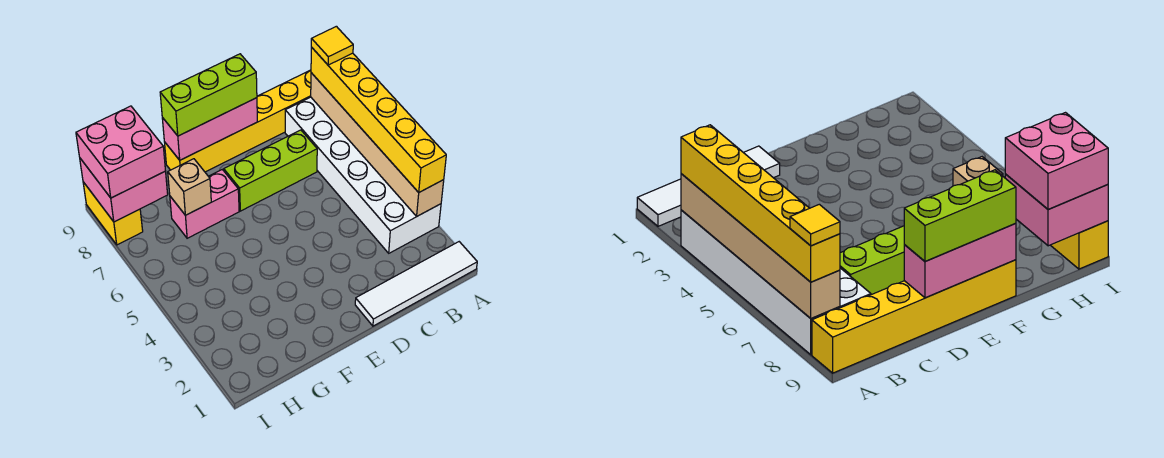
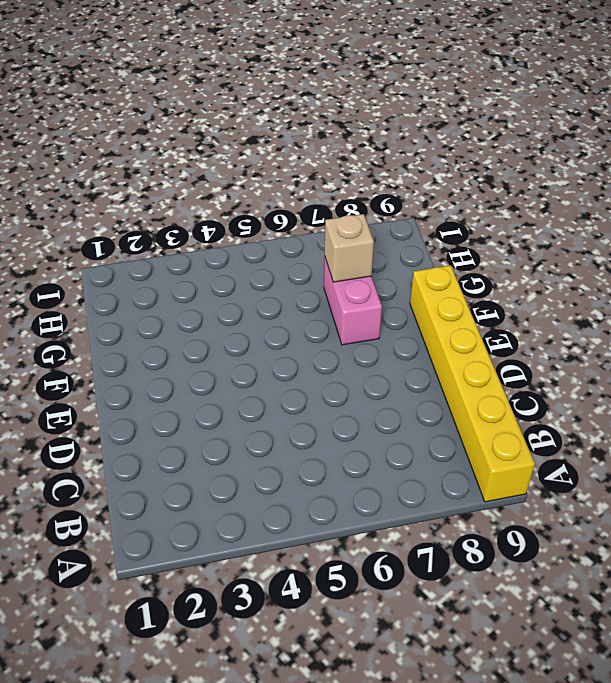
none -> white 1x4 tile [355,242,477,326]
none -> white 2x6 brick [285,97,441,253]
none -> lime 1x3 brick [224,130,317,211]

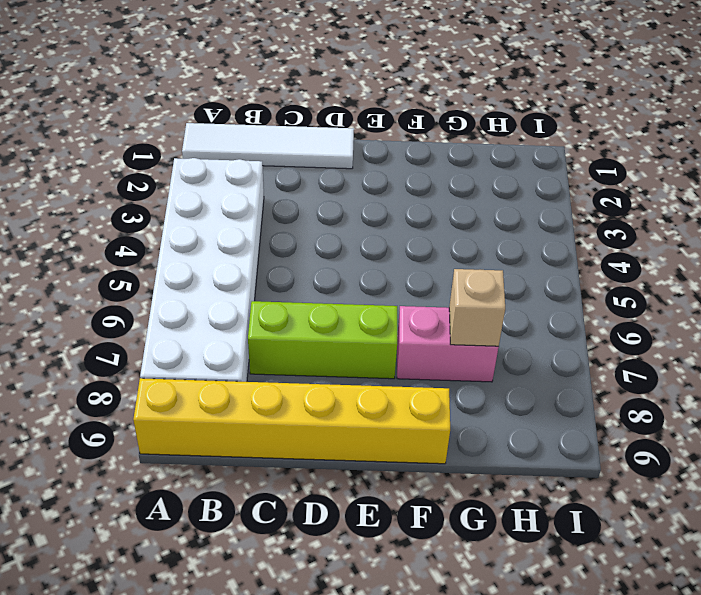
none -> yellow 1x2 brick [83,182,143,245]
none -> tan 1x6 brick [311,73,444,216]
none -> pink 1x3 brick [162,98,257,160]

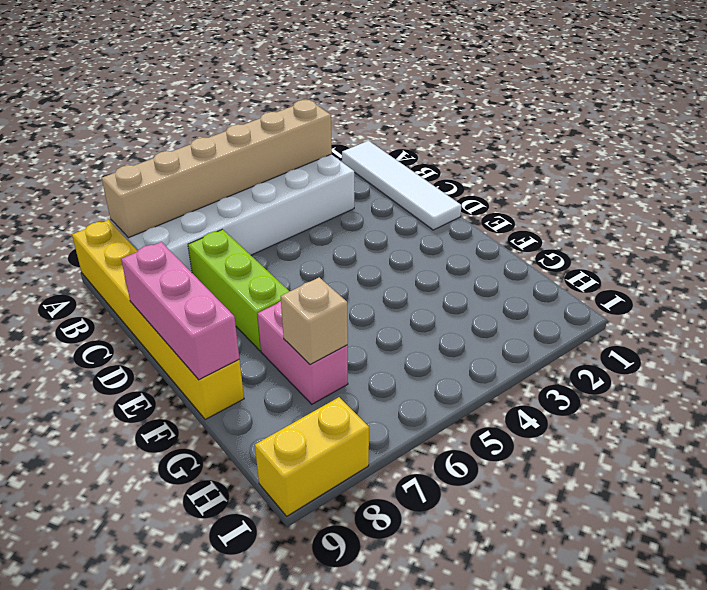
none -> pink 2x2 brick [80,158,168,222]
none -> yellow 1x6 brick [311,47,446,192]
none -> lime 1x3 brick [160,54,257,136]

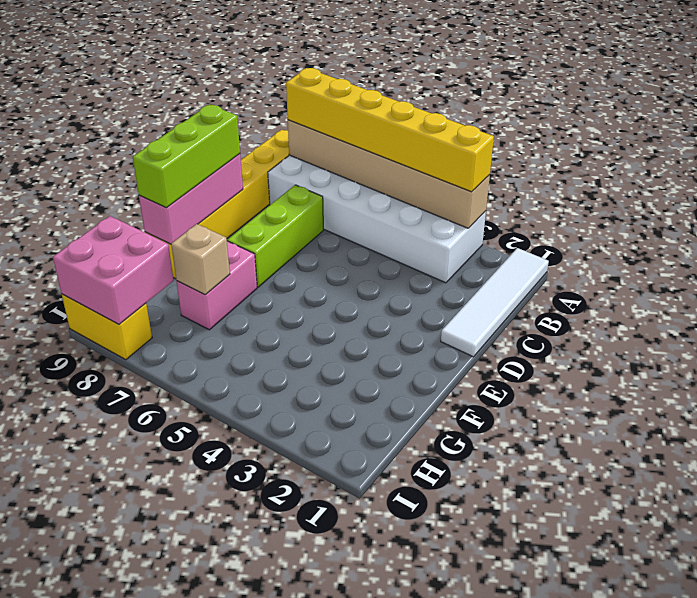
none -> pink 2x2 brick [76,106,165,198]
none -> yellow 1x1 tile [311,26,353,65]

